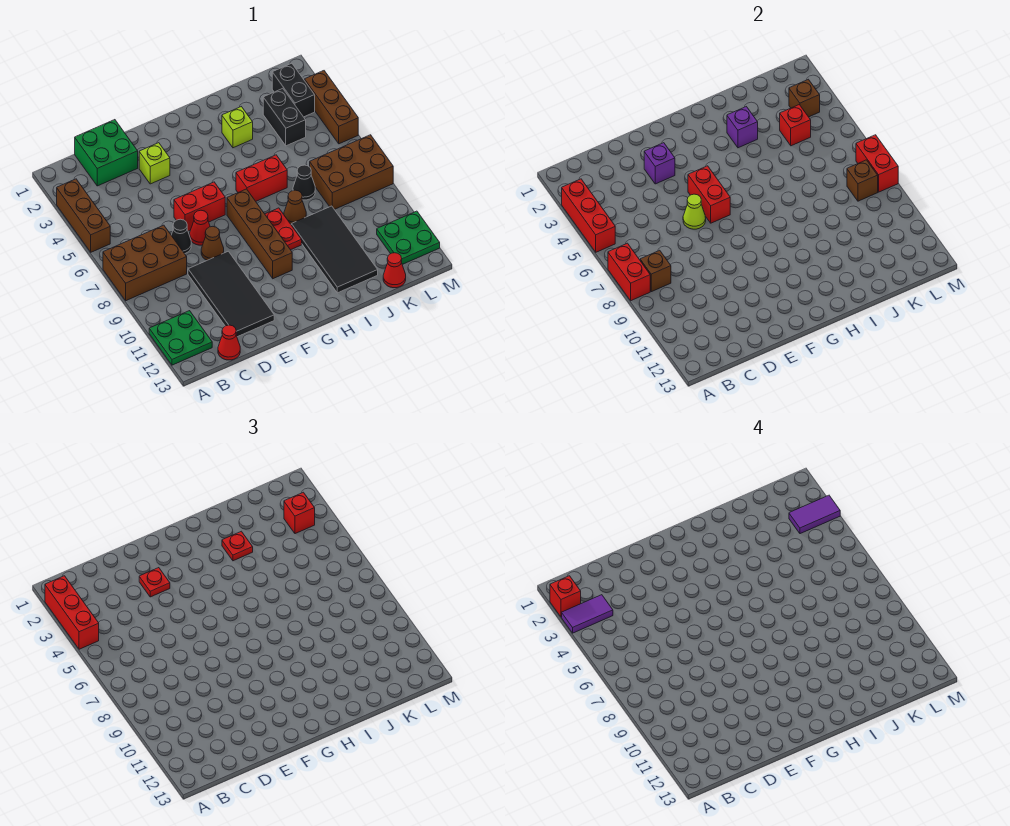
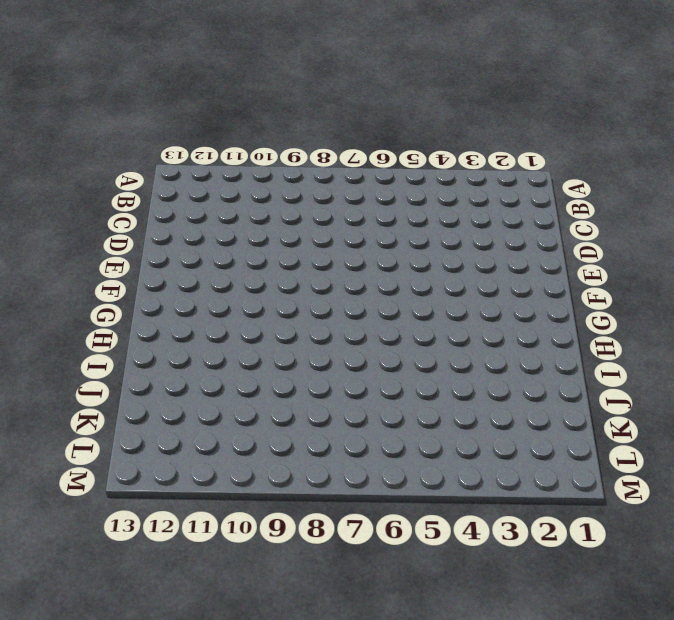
none -> brown 1x3 brick [57,179,110,252]
none -> brown 2x3 brick [103,225,187,301]
none -> green 2x2 plate [149,311,212,365]
none -> green 2x2 brick [75,120,138,186]

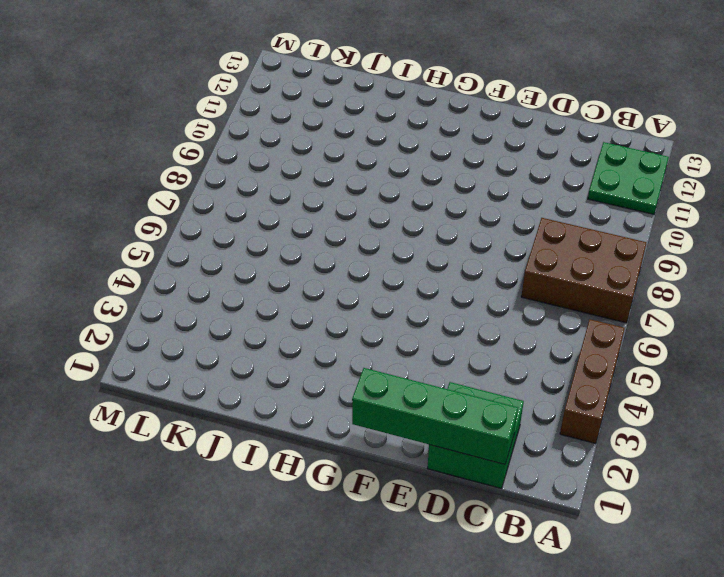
green 1x4 brick [352,368,518,464] -> none
none -> red 1x1 cone [218,325,240,360]
none -> black 1x1 cone [171,219,191,254]
none -> black 2x4 tile [188,251,274,337]
none -> lime 1x1 brick [139,143,170,184]

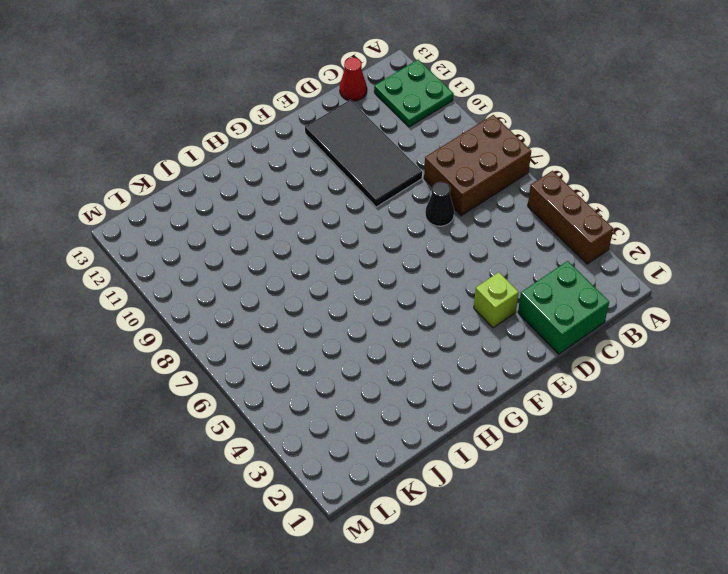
none -> red 1x2 brick [174,182,225,231]
none -> red 1x1 cone [190,210,210,245]
none -> brown 1x1 cone [201,226,224,260]
none -> brown 1x4 brick [227,189,292,279]

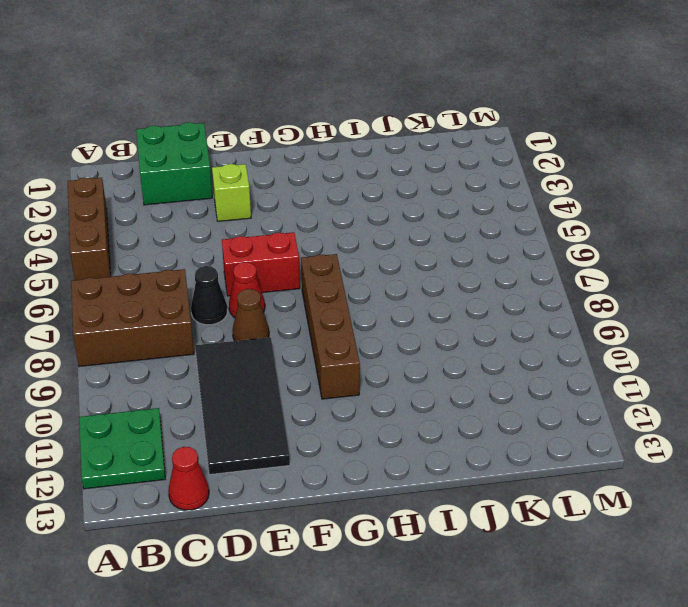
none -> red 1x2 brick [236,155,287,201]
none -> red 1x2 plate [265,208,302,250]
none -> lime 1x1 brick [222,107,253,148]
none -> brown 1x1 cone [284,190,306,224]

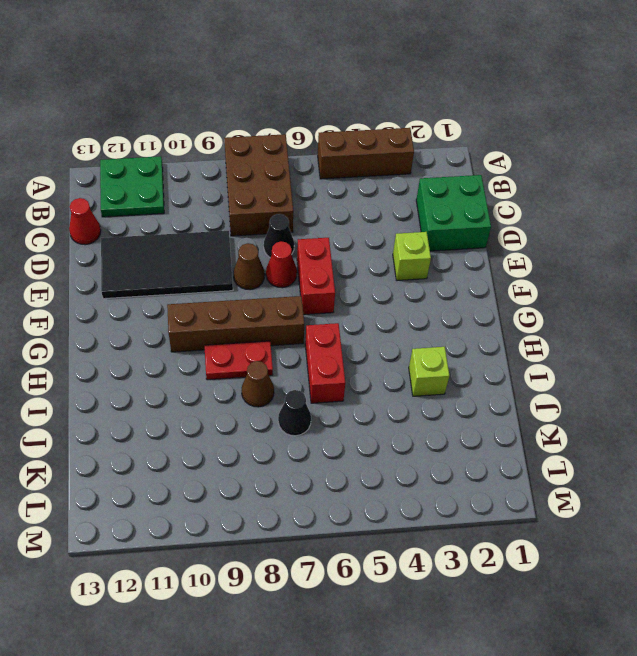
none -> black 2x4 tile [291,206,378,293]
none -> black 1x2 brick [263,88,306,146]
none -> brown 2x3 brick [310,135,393,209]
none -> red 1x1 cone [383,253,406,288]

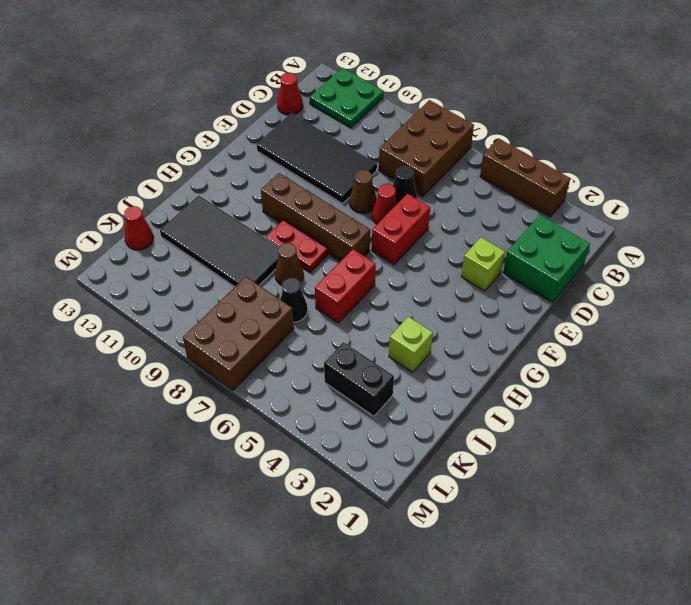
none -> black 1x2 brick [272,63,315,117]
none -> green 2x2 plate [377,211,440,264]
none -> brown 1x3 brick [305,71,358,144]
none -> red 1x3 brick [562,179,615,252]

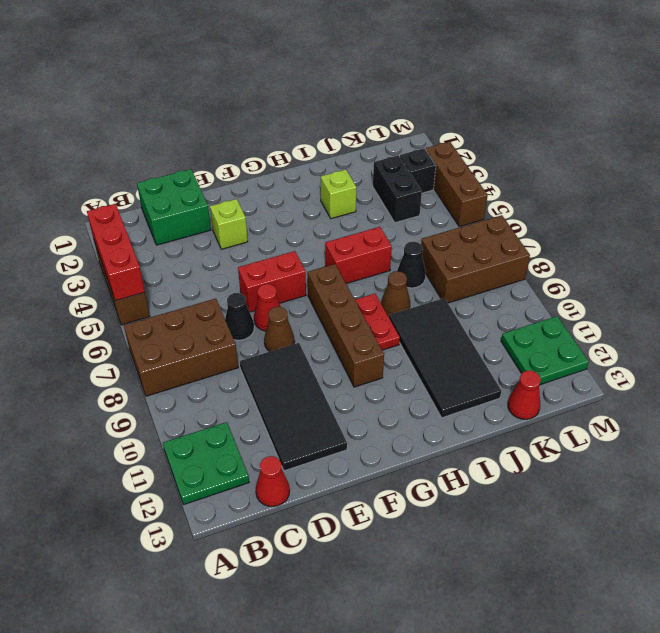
black 1x1 brick [400,148,436,193] -> black 1x2 brick [272,63,315,117]
none -> red 1x2 brick [608,243,650,301]
none -> brown 1x1 brick [640,250,671,292]
none -> purple 1x1 brick [644,143,675,184]
none -> lime 1x1 cone [683,194,706,229]

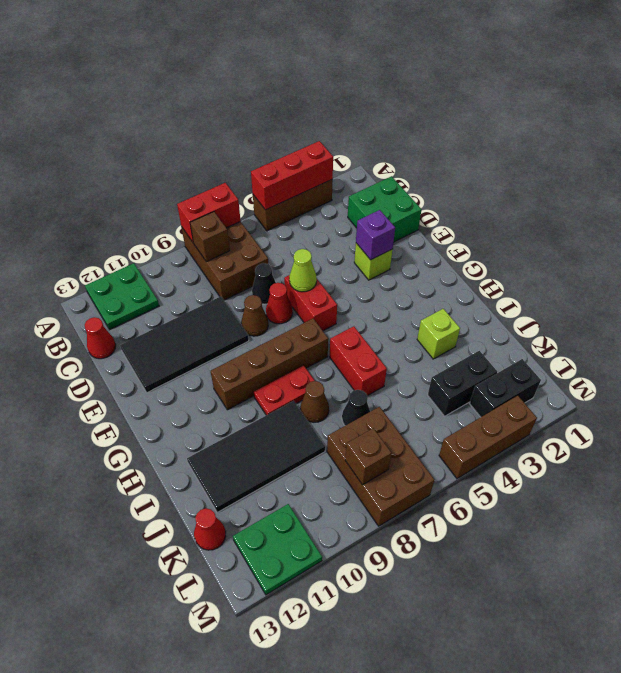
none -> red 1x2 brick [688,166,730,223]
none -> purple 1x1 brick [727,107,758,148]
none -> red 1x1 brick [780,105,811,146]
none -> brown 1x1 brick [789,79,820,117]

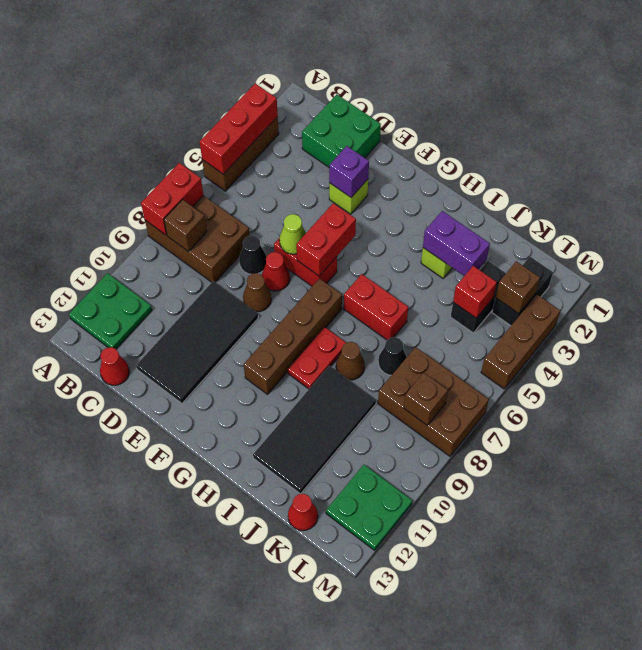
purple 1x2 brick [423,211,490,276] -> purple 1x1 brick [727,107,758,148]
none -> red 1x2 brick [856,135,898,192]
none -> red 1x3 brick [45,576,99,649]
none -> red 1x1 plate [139,568,170,597]
none -> red 1x1 plate [222,531,253,561]

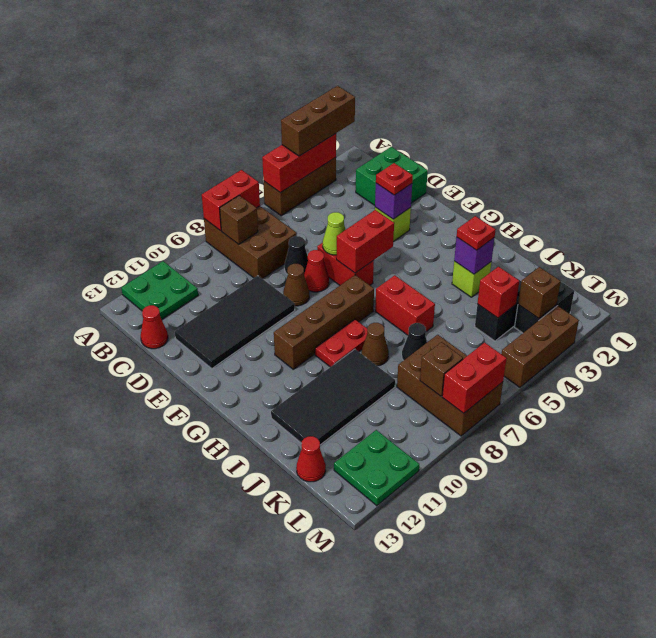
brown 1x3 brick [281,86,355,156] -> red 1x3 brick [45,576,99,649]
none -> red 1x1 brick [284,492,315,534]
none -> red 1x1 brick [550,576,581,617]
none -> purple 1x2 tile [562,595,613,633]
none -> purple 1x2 tile [789,495,840,534]

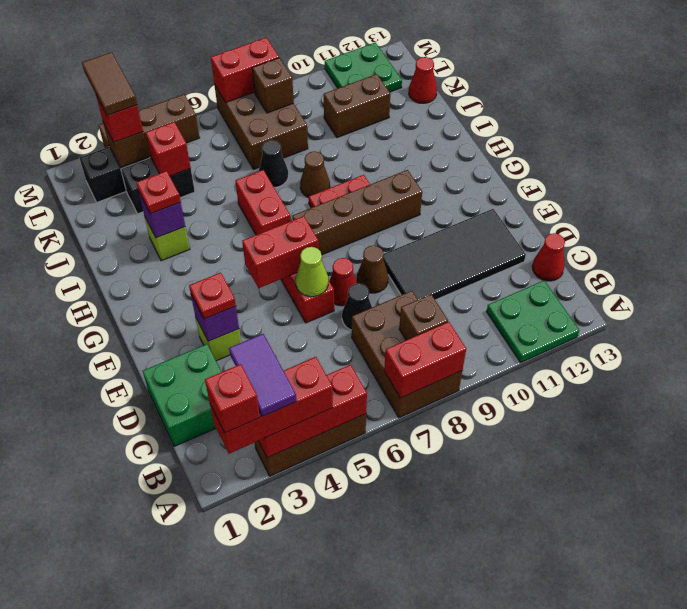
brown 1x2 brick [324,74,390,138] -> none
brown 1x2 tile [82,52,137,116] -> purple 1x2 tile [789,495,840,534]
none -> black 2x4 tile [291,206,378,293]

